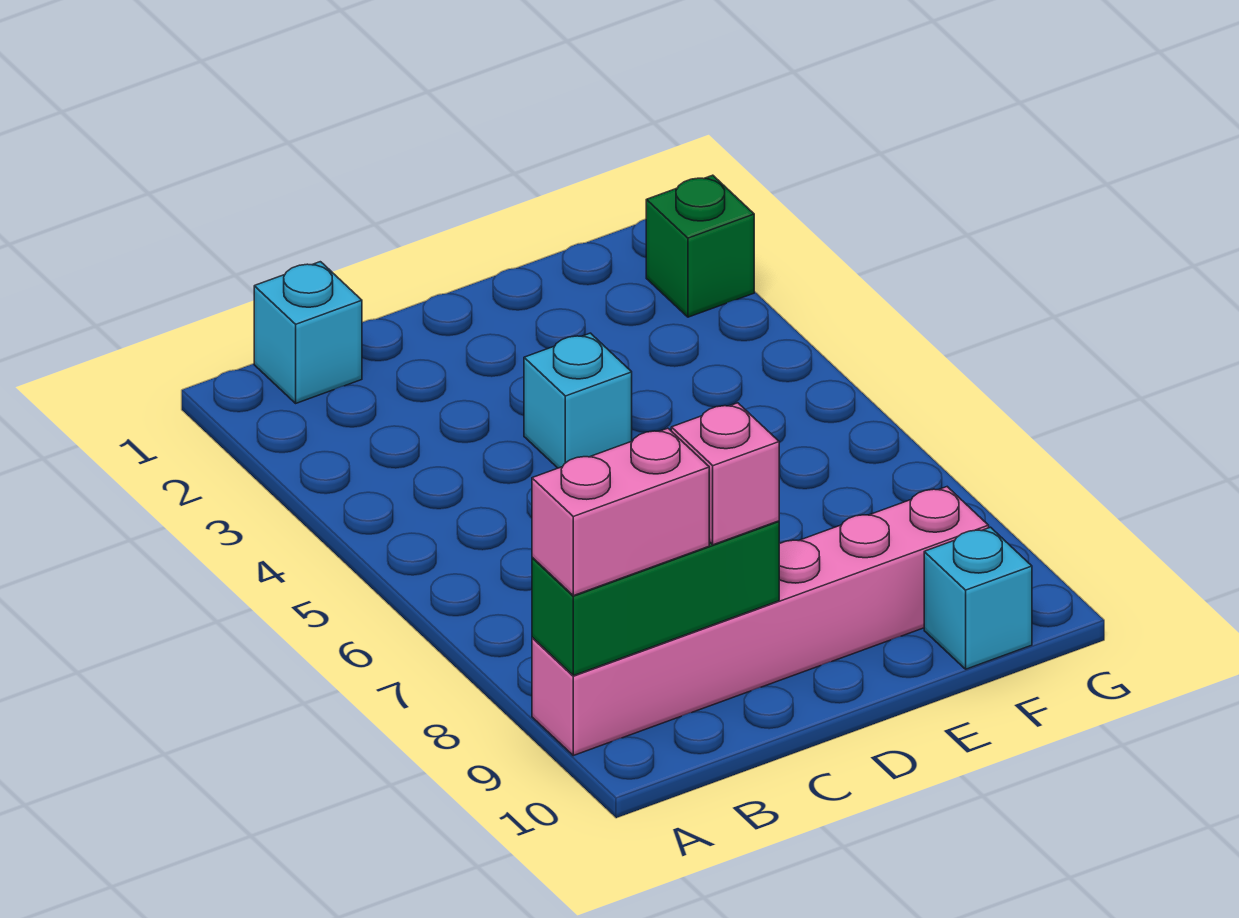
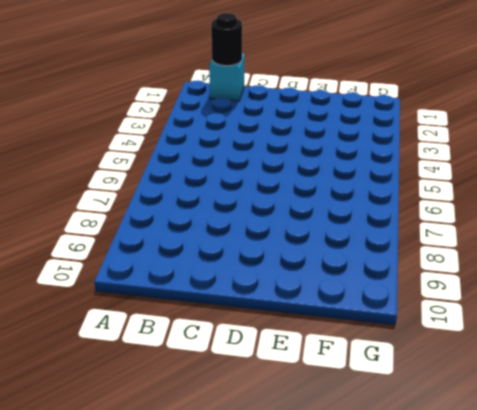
black 1x1 round brick [211,13,242,66] -> none
none -> pink 1x6 brick [532,487,989,756]
none -> cyan 1x1 brick [524,333,632,468]

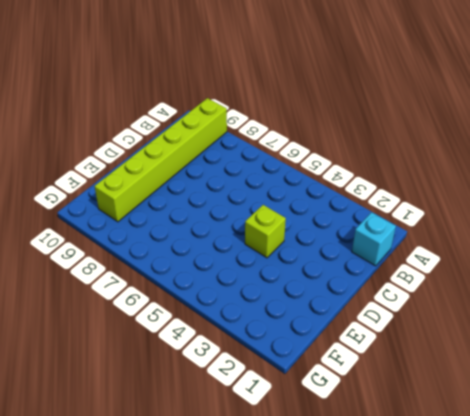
lime 1x6 brick [94,98,227,222] -> pink 1x6 brick [532,487,989,756]
lime 1x1 brick [245,205,286,258] -> cyan 1x1 brick [524,333,632,468]
none -> cyan 1x1 brick [924,527,1032,669]
none -> green 1x1 brick [646,175,754,317]

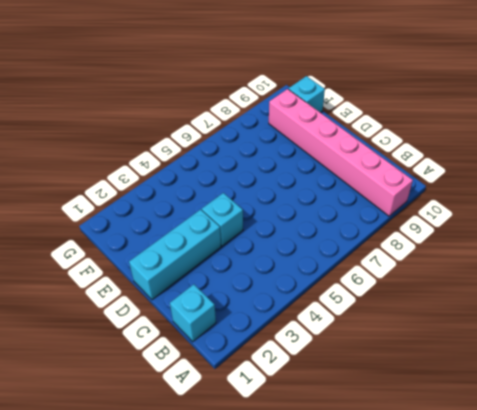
cyan 1x3 brick [129,209,221,300] -> none
none -> green 1x1 brick [646,175,754,317]
none -> green 1x3 brick [532,521,779,676]

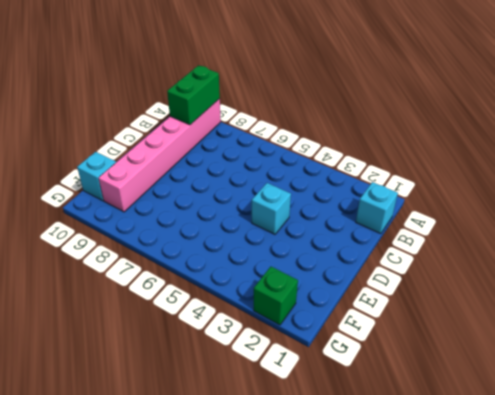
green 1x2 brick [167,65,220,125] -> green 1x3 brick [532,521,779,676]
none -> pink 1x2 brick [532,428,709,596]
none -> pink 1x1 brick [671,403,779,545]

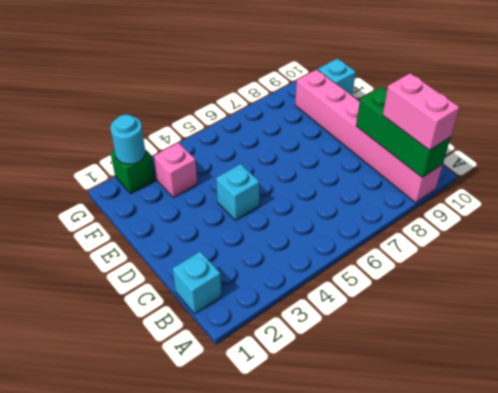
pink 1x1 brick [154,143,197,198] -> pink 1x1 brick moved to [671,403,779,545]
cyan 1x1 round brick [110,115,146,164] -> none

